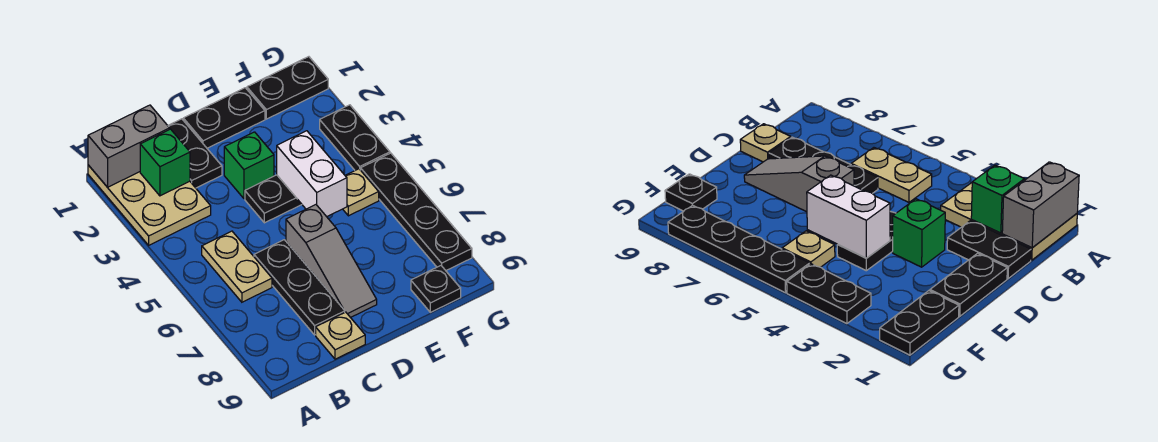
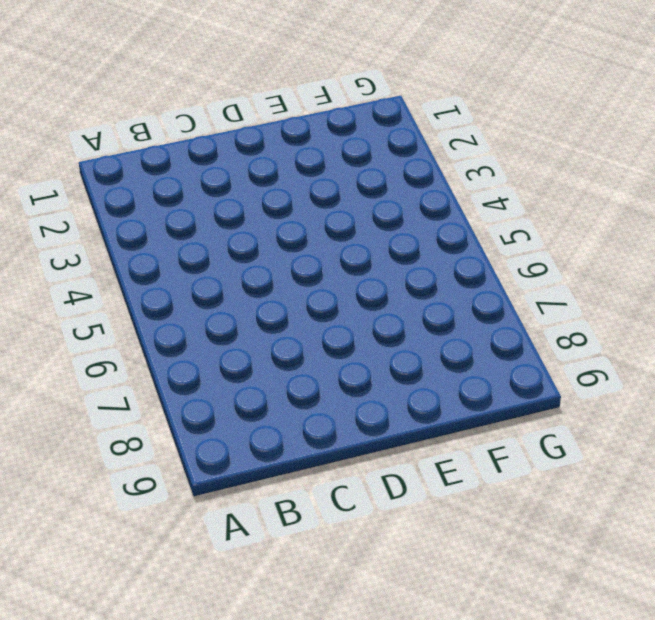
none -> tan 2x3 plate [88,165,211,245]
none -> tan 1x2 plate [202,231,272,302]
none -> black 1x2 plate [168,119,222,188]

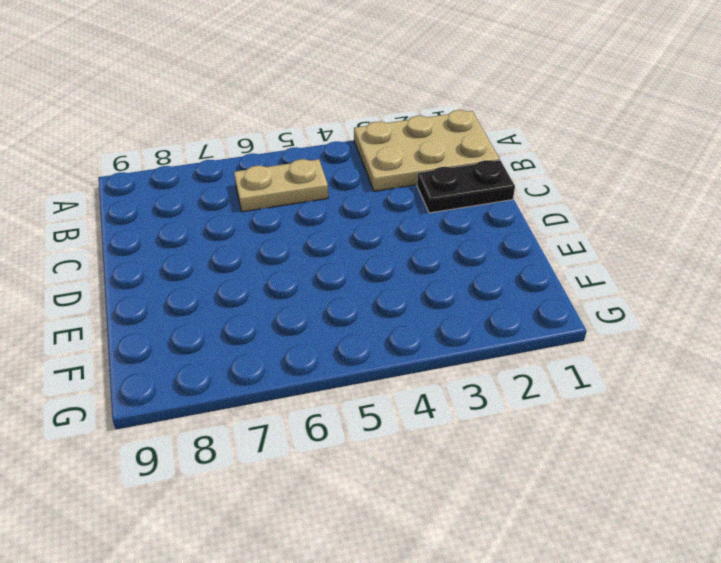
none -> black 1x3 plate [254,240,345,335]
none -> tan 1x1 plate [316,312,365,359]
none -> black 1x2 plate [183,88,265,148]

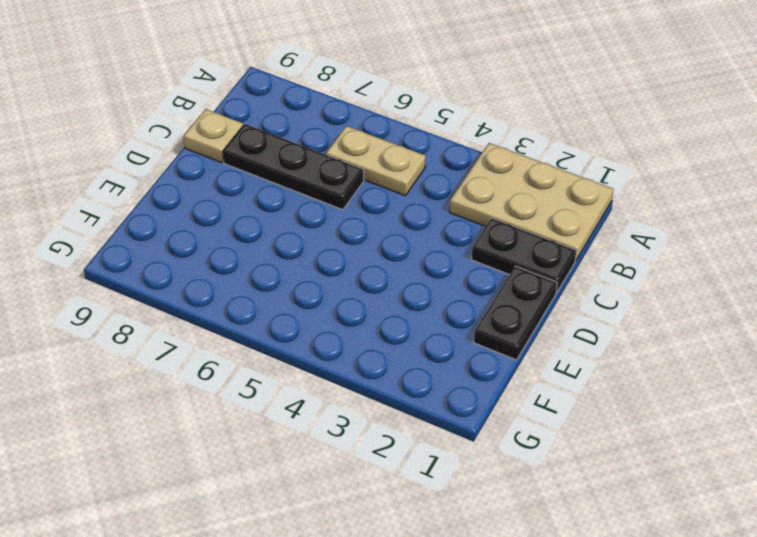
none -> green 1x1 brick [224,132,274,199]
none -> black 1x2 plate [245,175,302,223]
none -> grey 1x3 slope [286,205,377,318]

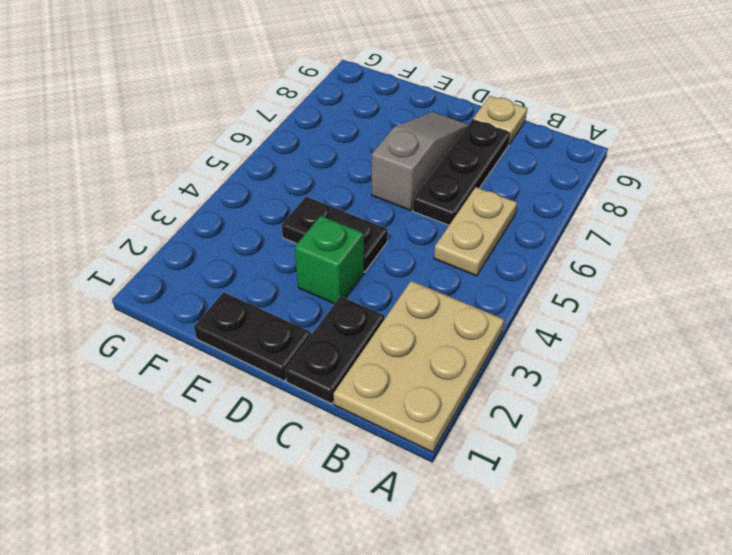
none -> black 1x2 plate [247,57,328,119]
none -> tan 1x1 plate [343,169,379,216]
none -> black 1x1 plate [411,266,461,312]

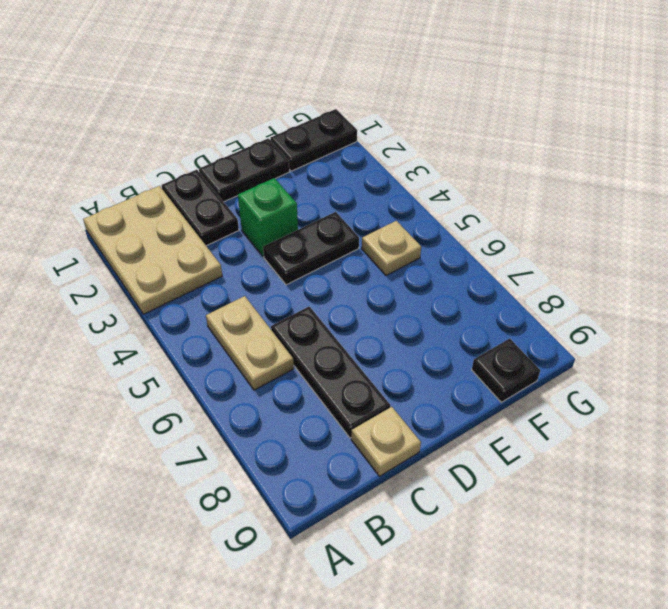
none -> grey 1x3 slope [286,205,377,318]
none -> black 1x2 plate [320,105,390,170]
none -> black 1x4 plate [361,153,472,270]

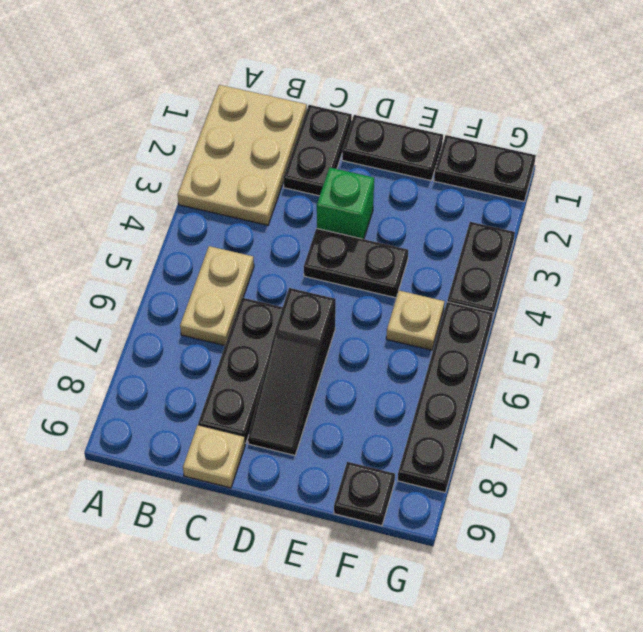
black 1x3 slope [248,288,336,455] -> grey 1x3 slope [286,205,377,318]
none -> grey 1x2 brick [88,105,170,187]
none -> green 1x1 brick [140,129,190,196]
none -> white 1x2 brick [277,131,347,217]

